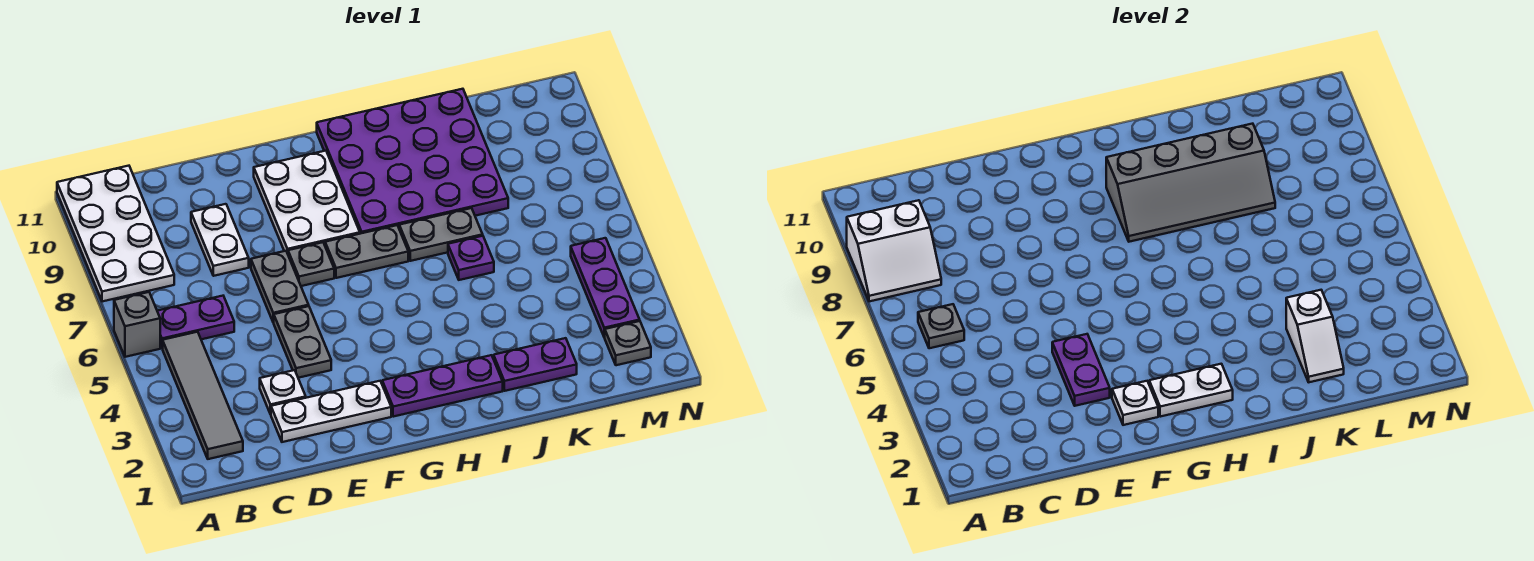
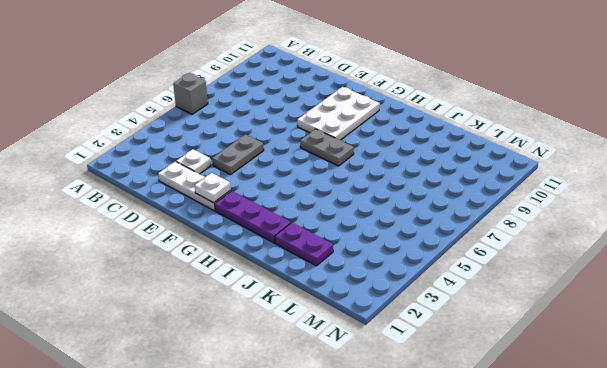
none -> white 2x4 plate [57,166,174,302]
none -> grey 1x4 tile [163,332,243,459]
none -> purple 1x2 plate [157,296,234,348]

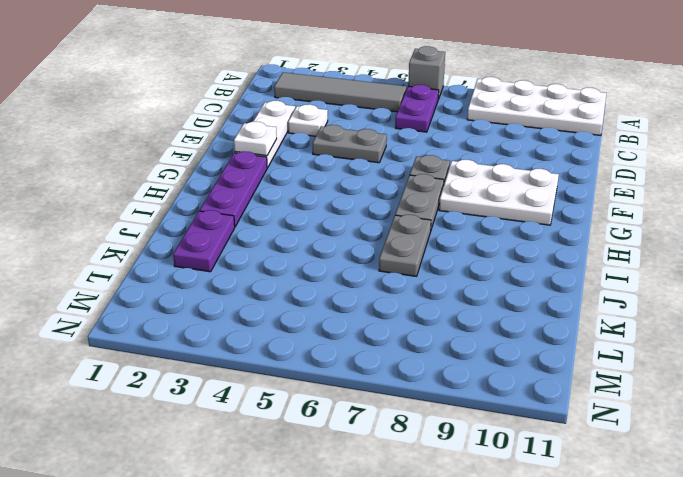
none -> white 1x2 plate [191,204,249,276]
none -> grey 1x2 plate [251,251,309,323]
none -> purple 4x4 plate [317,89,508,234]

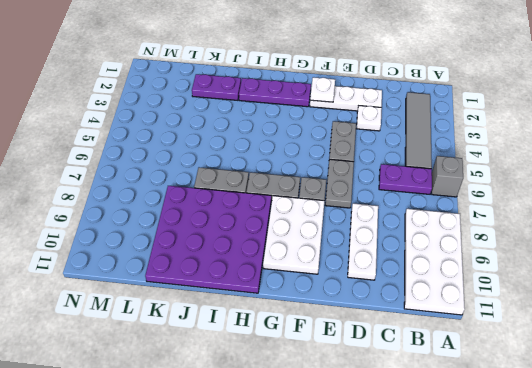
white 1x3 plate [348,203,378,280] -> white 1x2 plate [191,204,249,276]
none -> purple 1x1 plate [448,236,494,280]
none -> grey 1x1 plate [604,321,651,365]
none -> purple 1x3 plate [571,238,640,337]

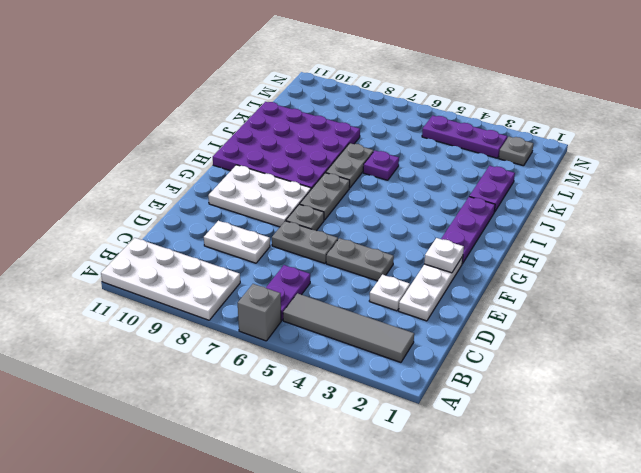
none -> white 2x2 slope [847,200,941,302]
none -> grey 1x1 plate [918,304,964,348]
none -> purple 1x2 plate [1052,334,1110,406]

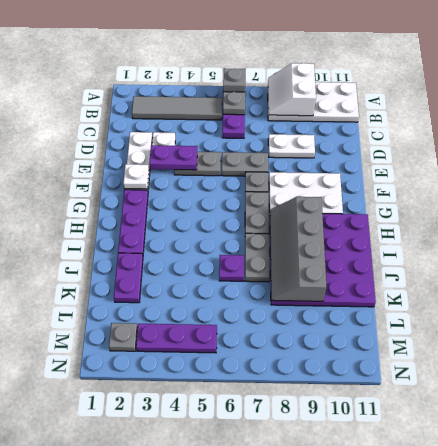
none -> white 1x2 plate [1149,364,1233,417]
none -> white 1x2 slope [1286,290,1344,382]

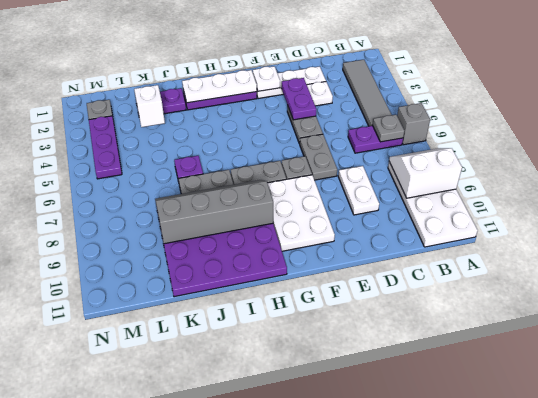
white 1x3 plate [182,70,257,103] -> white 1x2 plate [1149,364,1233,417]

